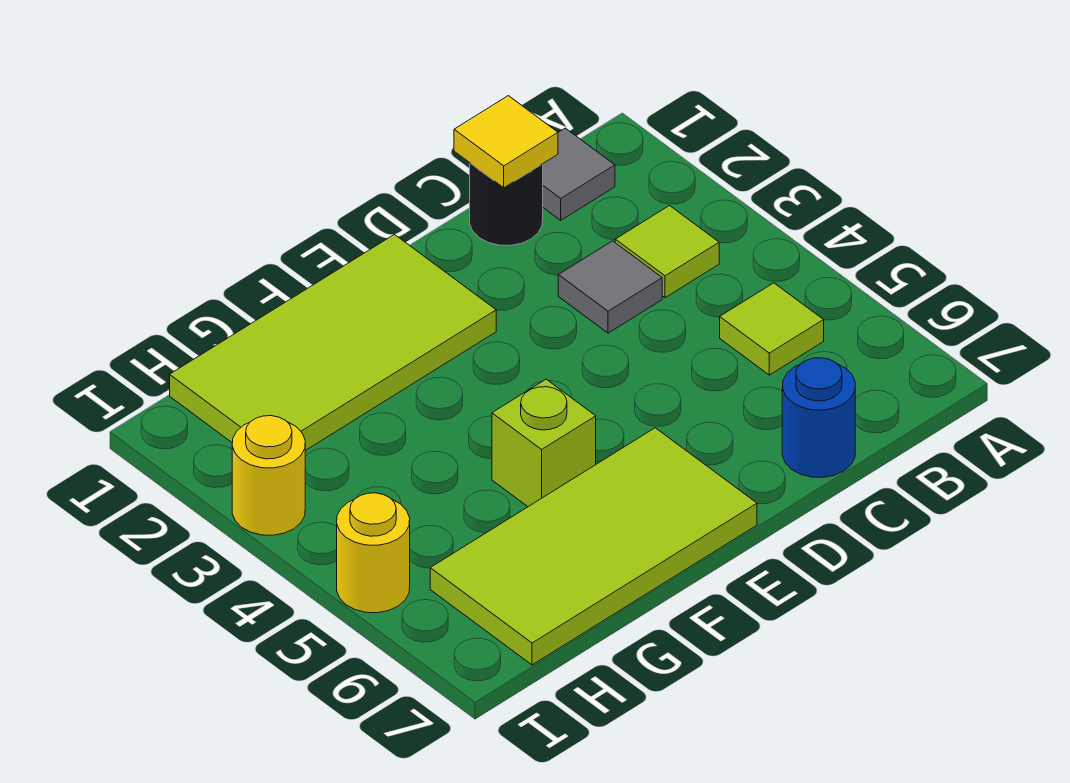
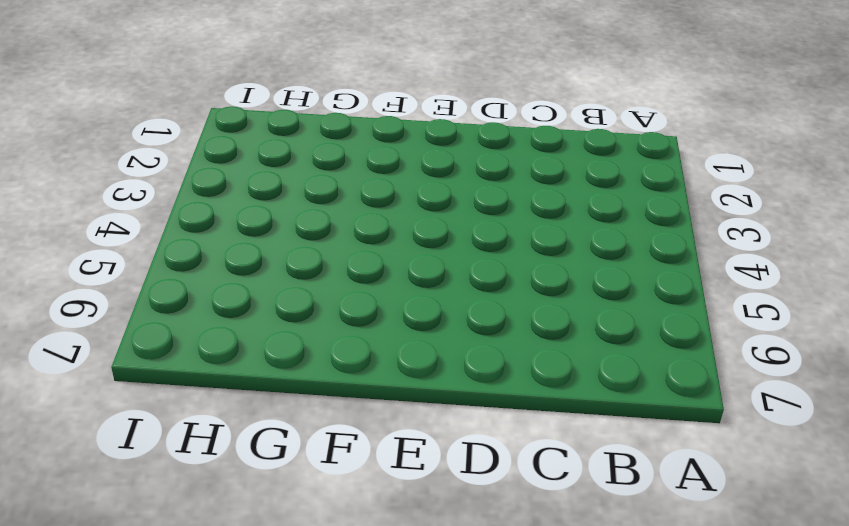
none -> grey 1x1 tile [543,128,615,220]
none -> lime 1x1 tile [615,206,719,298]
none -> lime 1x1 tile [720,283,824,375]

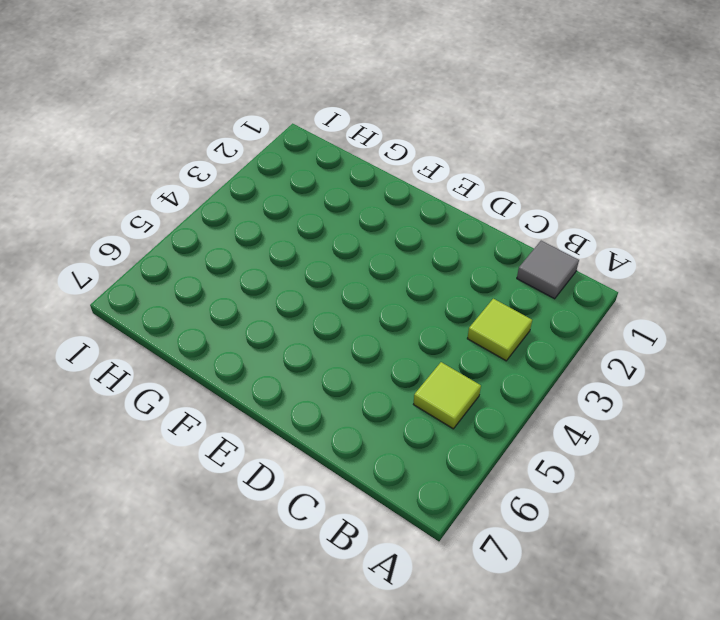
none -> black 1x1 round brick [470,163,543,246]
none -> grey 1x1 tile [558,241,662,333]
none -> blue 1x1 round brick [782,358,855,478]

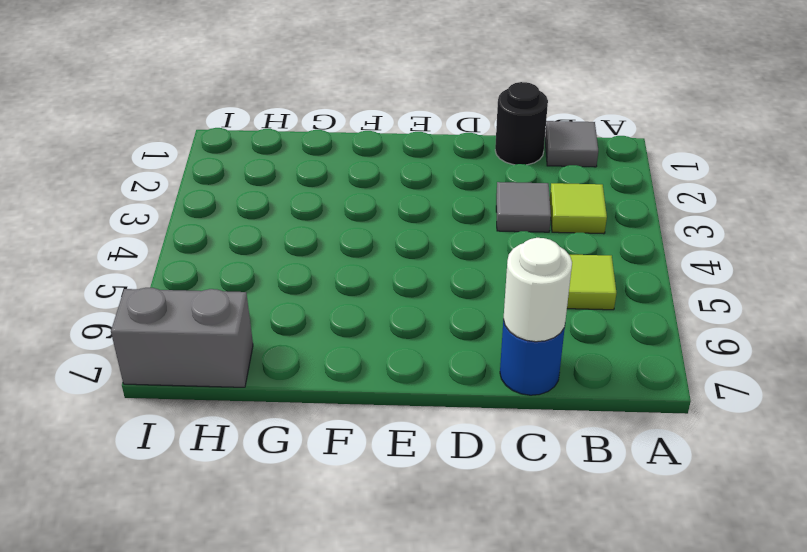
white 1x1 round brick [503,238,572,342] -> none
grey 1x2 brick [111,288,253,387] -> lime 2x4 tile [430,428,757,665]
none -> lime 2x4 tile [170,235,496,451]
none -> lime 1x1 brick [492,379,596,507]
none -> yellow 1x1 round brick [232,416,305,535]

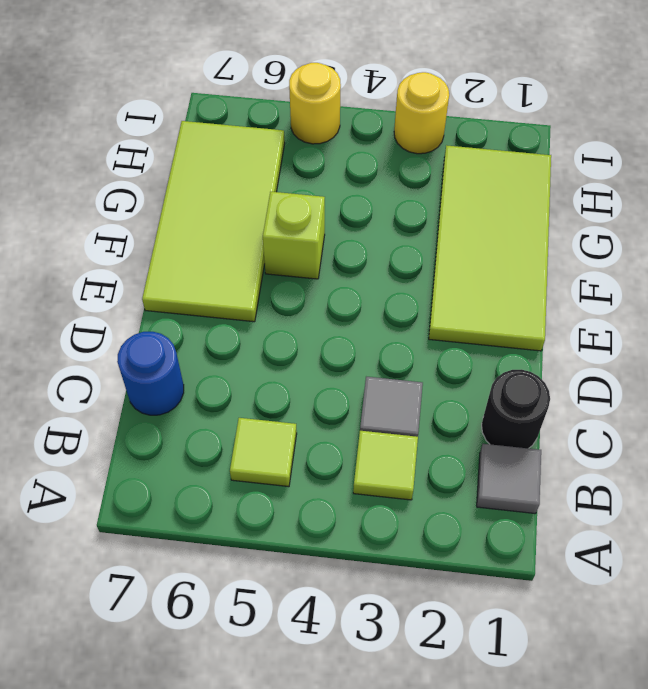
none -> yellow 1x1 tile [454,96,558,188]

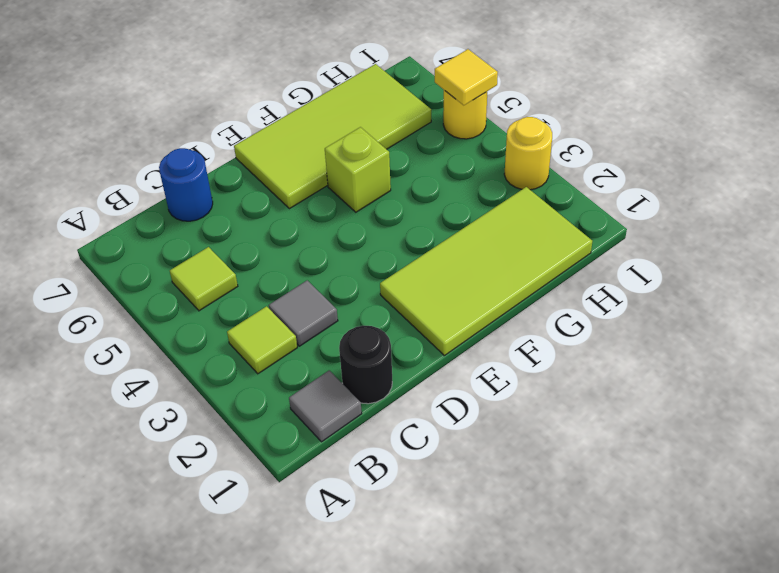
yellow 1x1 tile [435,49,498,105] -> yellow 1x1 tile moved to [454,96,558,188]

